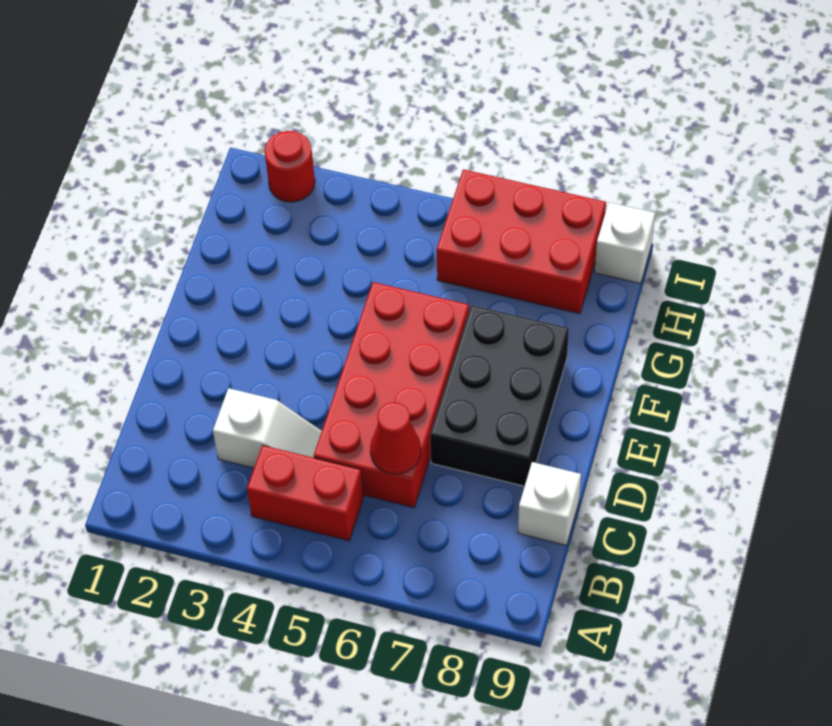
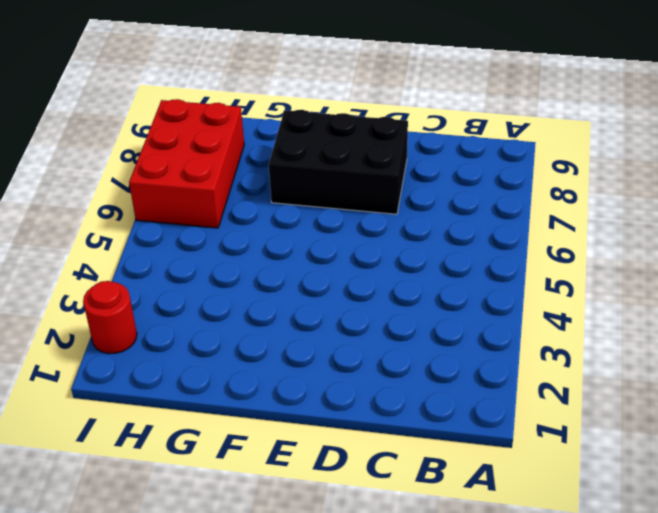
none -> red 1x2 brick [247,445,364,541]
none -> white 1x2 slope [213,388,322,468]

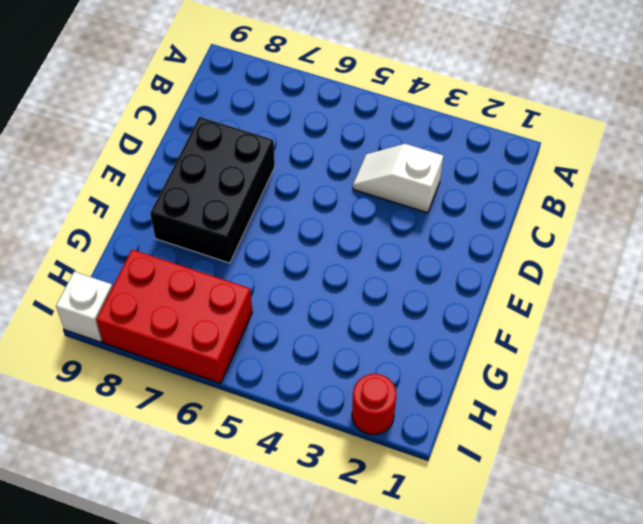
none -> red 1x2 brick [247,445,364,541]
none -> red 2x4 brick [314,282,469,508]

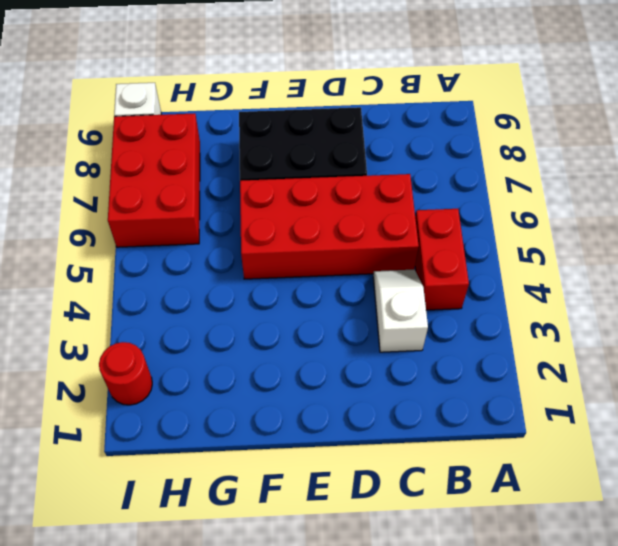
none -> white 1x1 brick [518,462,581,545]
none -> red 1x1 cone [370,403,421,474]

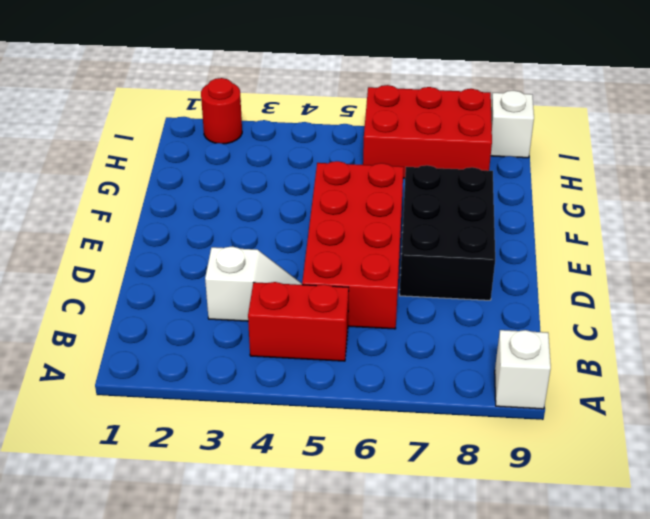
white 1x1 brick [495,330,551,409] -> white 1x1 brick moved to [518,462,581,545]
none -> red 1x1 cone [370,403,421,474]

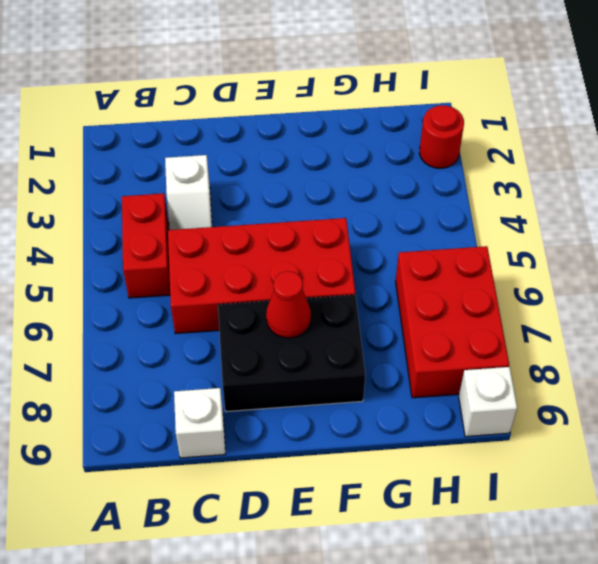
red 1x1 cone [266,271,311,338] -> red 1x1 cone moved to [370,403,421,474]

